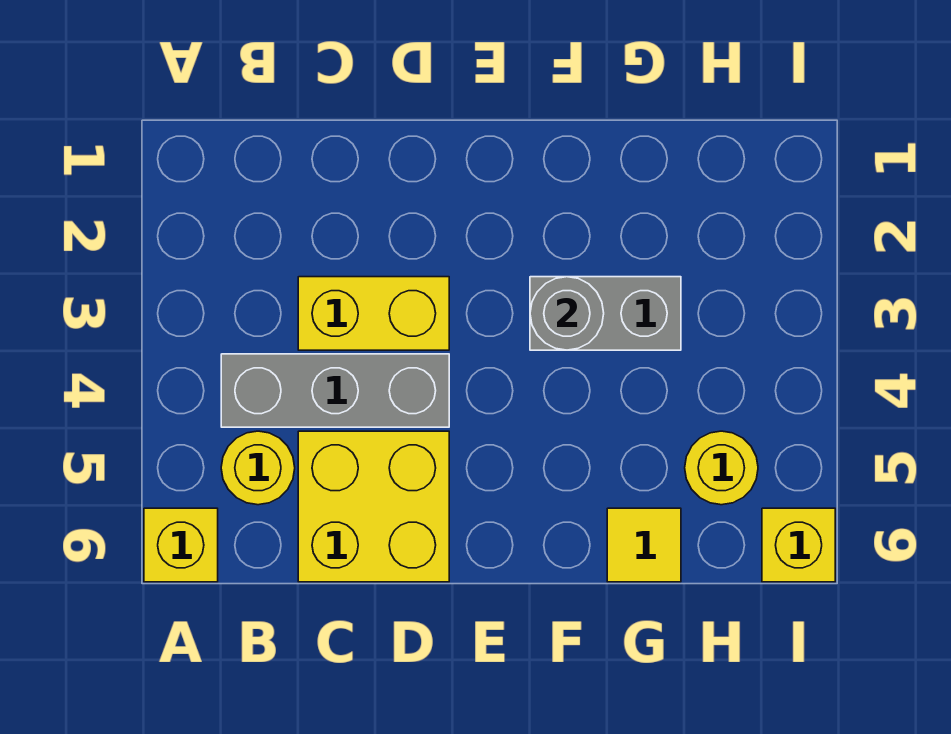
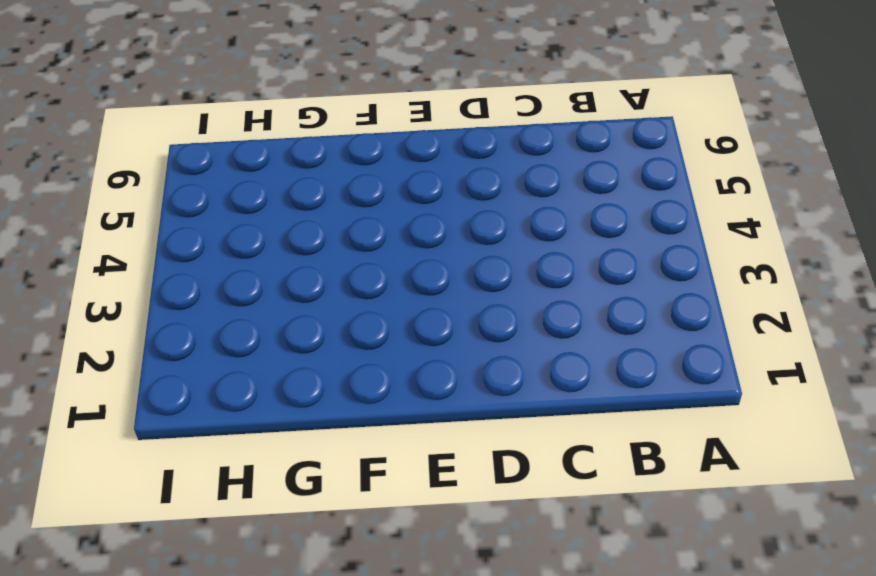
none -> yellow 1x1 brick [144,508,218,582]
none -> grey 1x3 brick [221,354,449,427]

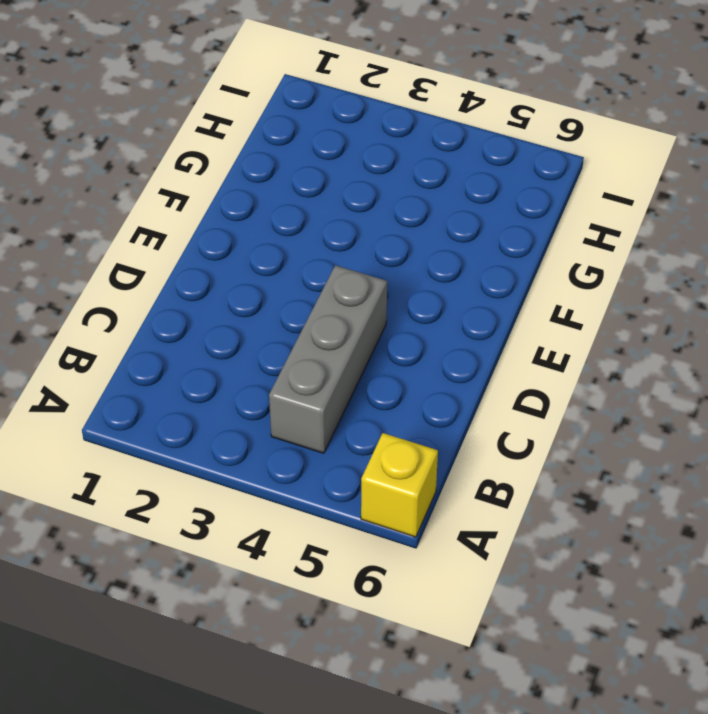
none -> yellow 1x1 round brick [221,431,295,505]
none -> yellow 1x2 brick [298,277,449,350]

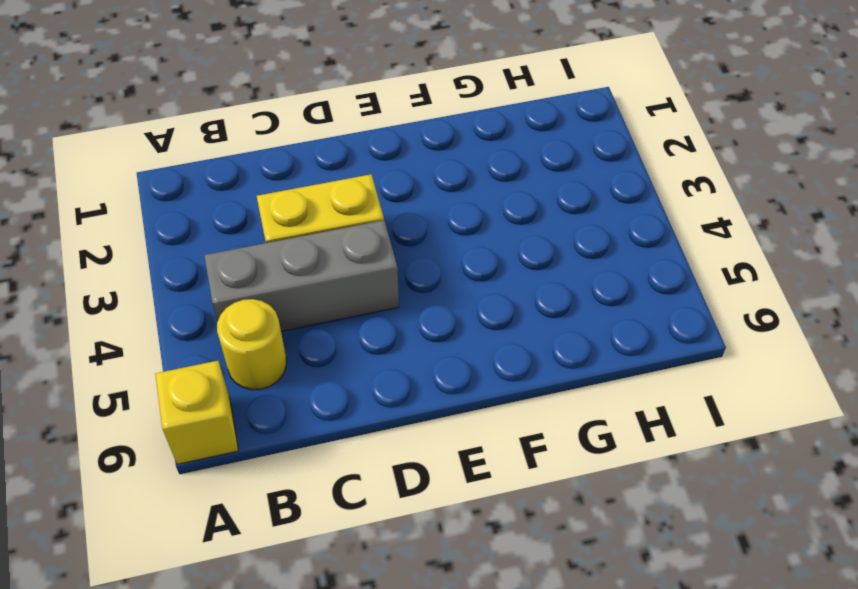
none -> yellow 2x2 brick [298,431,449,582]
none -> grey 1x2 brick [530,277,681,350]

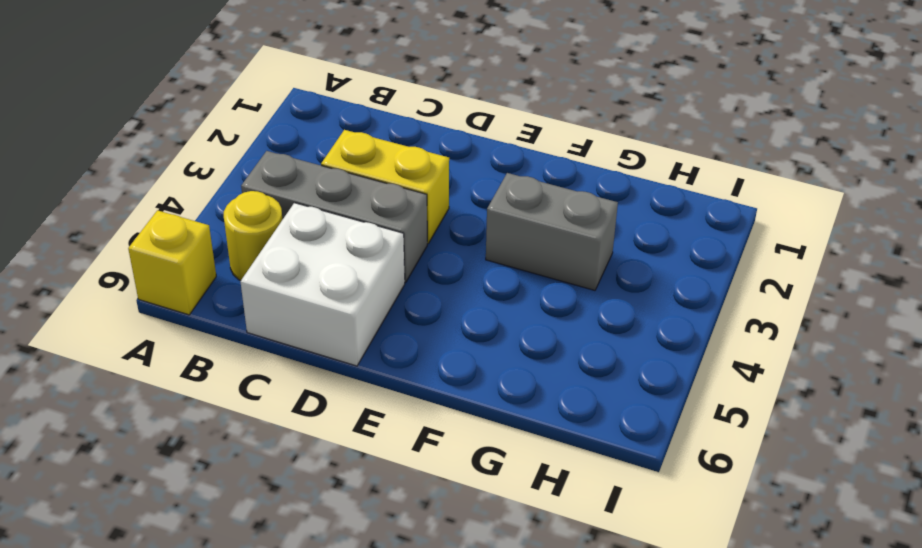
white 2x2 brick [240,203,405,366] -> yellow 2x2 brick [298,431,449,582]
none -> yellow 1x1 tile [607,508,681,582]
none -> yellow 1x1 round brick [685,431,758,505]

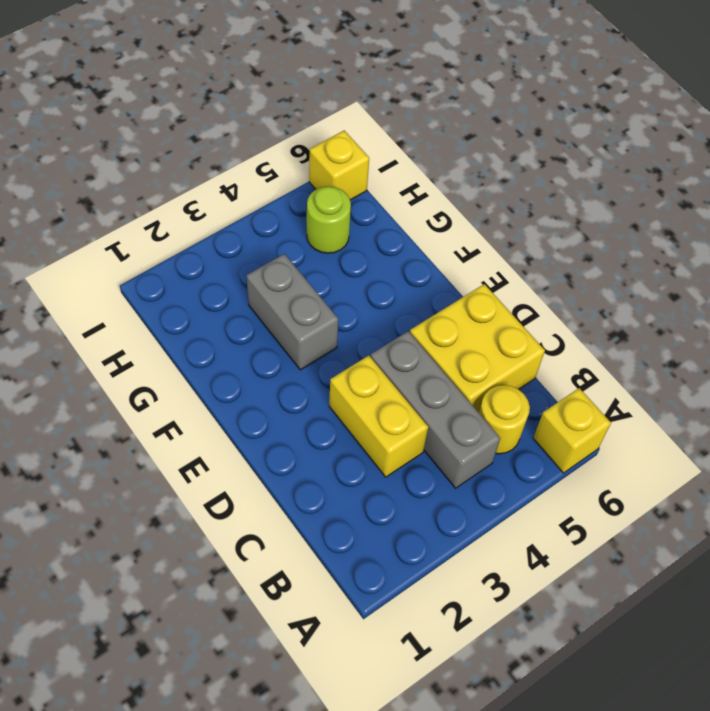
lime 1x1 round brick [307,186,351,253] -> yellow 1x1 round brick [685,431,758,505]
none -> yellow 1x1 tile [607,508,681,582]
none -> grey 1x1 round brick [530,277,604,350]

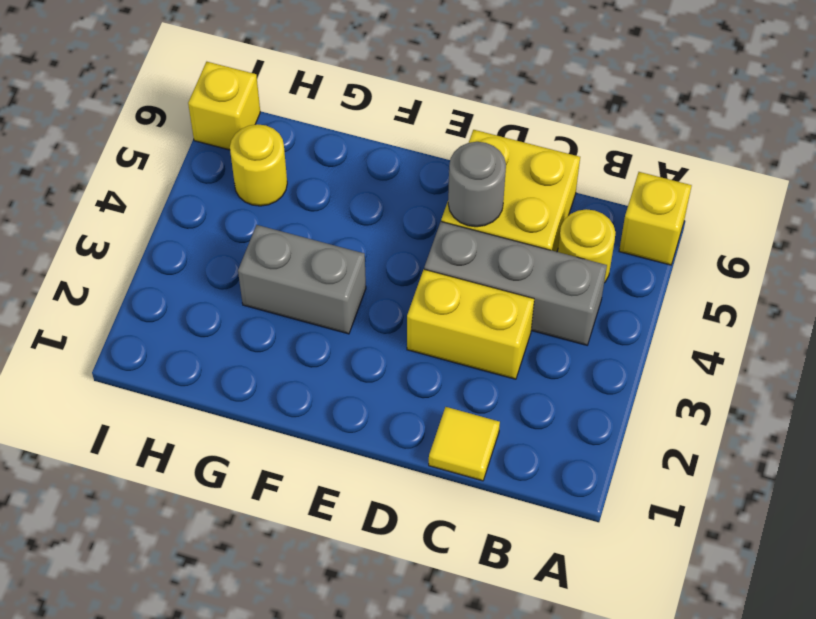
yellow 1x1 tile [429,407,500,481] -> yellow 1x1 tile moved to [607,508,681,582]
grey 1x1 round brick [448,142,506,227] -> grey 1x1 round brick moved to [530,277,604,350]

